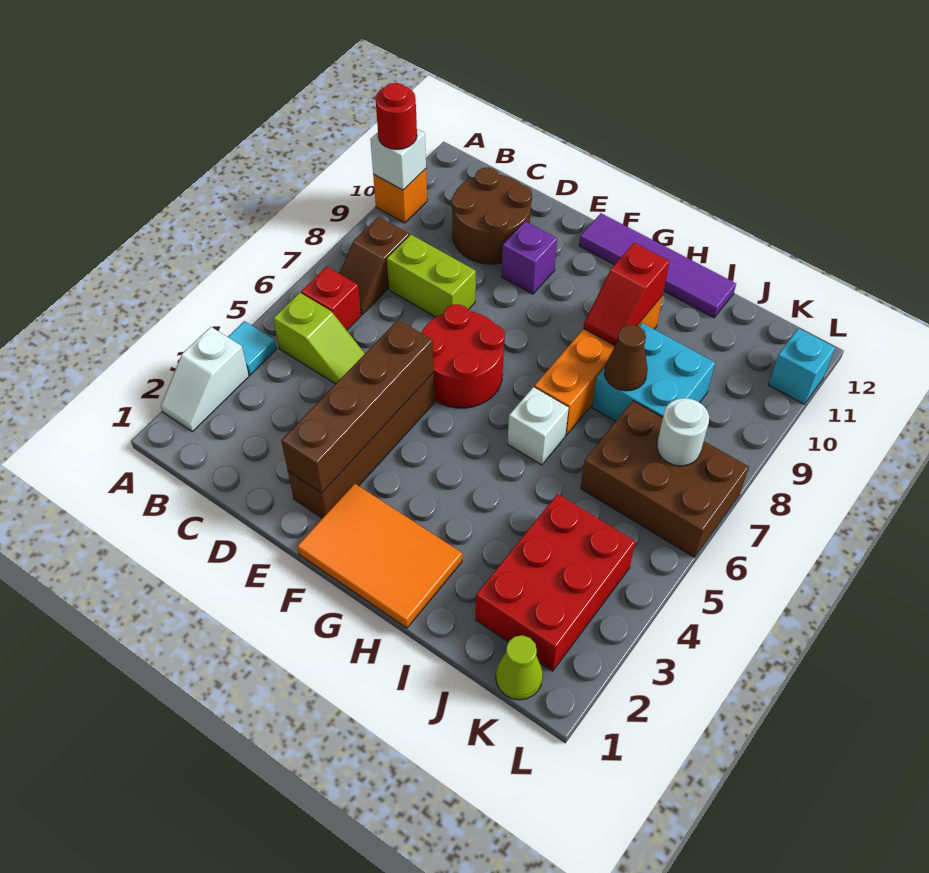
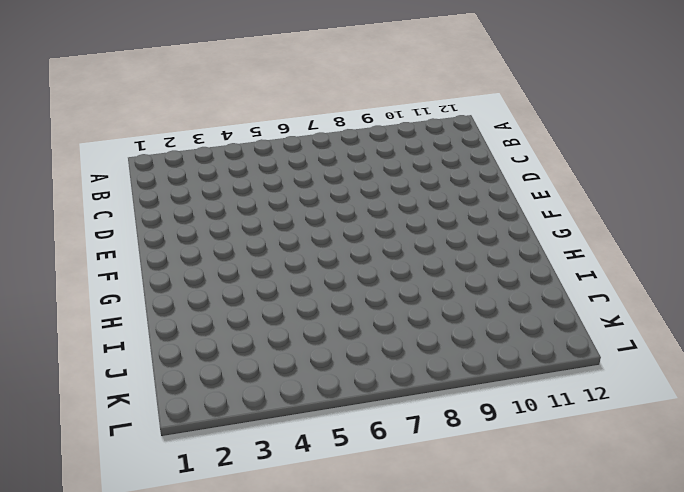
none -> white 1x2 slope [161,327,249,432]
none -> cyan 1x1 tile [228,321,276,375]
none -> orange 1x1 brick [373,169,427,223]

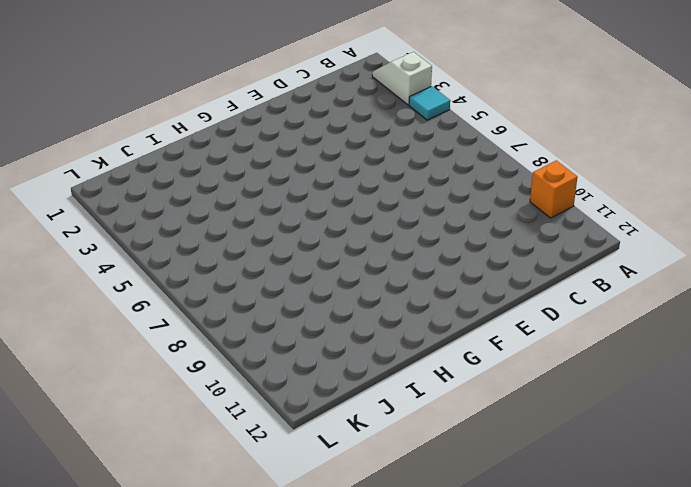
none -> lime 1x2 slope [273,293,365,384]
none -> red 1x1 brick [301,267,361,330]
none -> brown 1x2 slope [339,217,409,314]

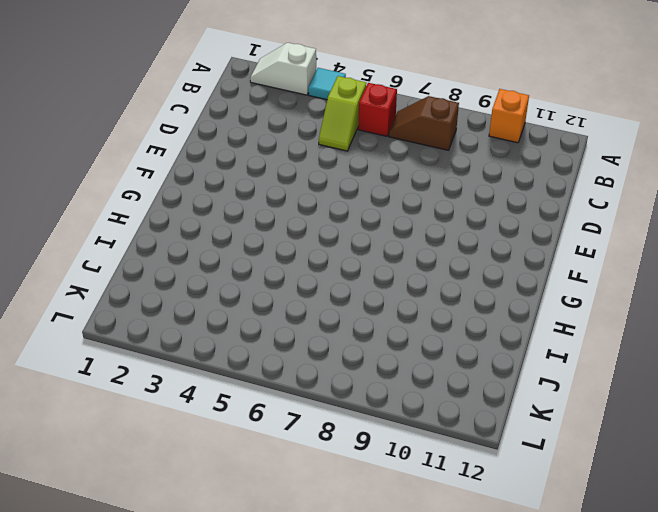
none -> lime 1x2 brick [387,235,476,317]
none -> brown 2x2 round brick [451,167,532,264]
none -> brown 1x4 brick [288,373,435,518]

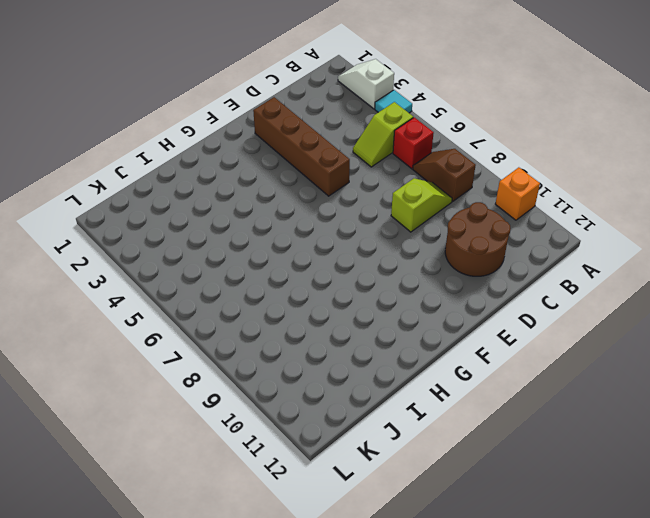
lime 1x2 slope [391,178,452,232] -> lime 1x2 brick [387,235,476,317]
none -> red 2x2 round brick [422,304,505,408]
none -> purple 1x1 brick [502,221,557,294]
none -> orange 2x3 tile [297,484,462,628]

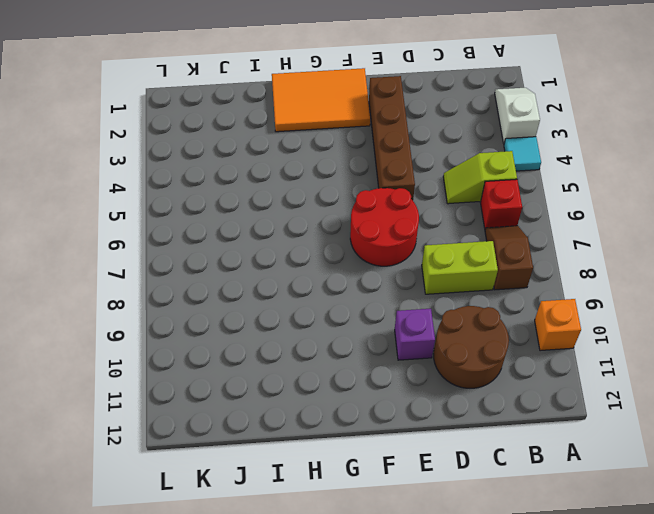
none -> purple 1x4 tile [579,213,736,318]
none -> white 1x1 brick [508,387,569,465]
none -> orange 1x4 brick [535,295,663,435]

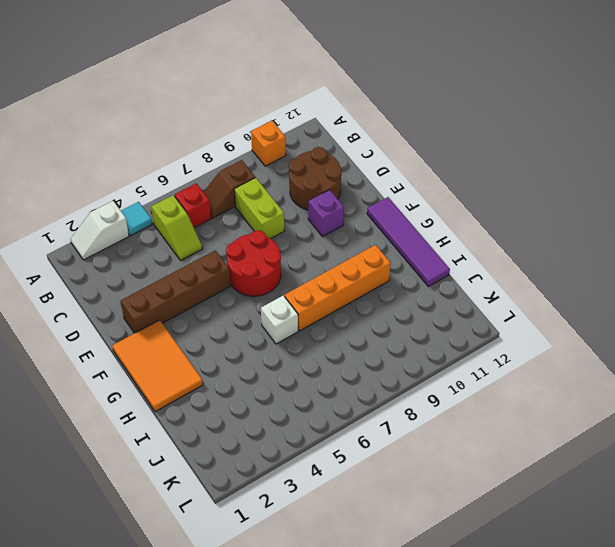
none -> cyan 2x2 brick [592,323,715,421]
none -> red 2x3 brick [476,494,635,671]
none -> brown 2x3 brick [581,401,749,557]

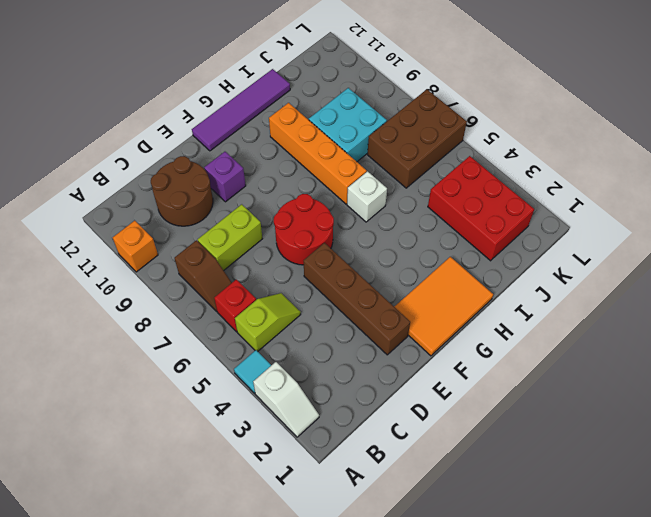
none -> lime 1x1 cone [496,635,543,700]
none -> cyan 1x1 brick [769,328,835,404]
none -> white 1x1 brick [370,129,426,190]

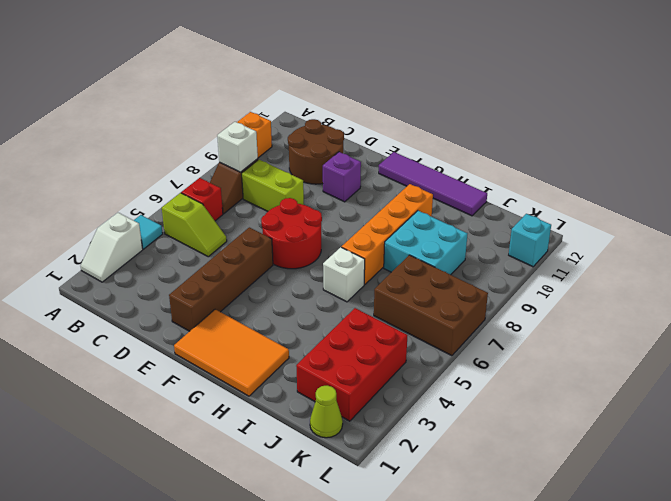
white 1x1 brick [217,122,258,172] -> white 1x1 brick moved to [370,129,426,190]
none -> brown 1x4 brick [281,320,434,493]
none -> red 1x2 slope [584,243,669,346]
none -> brown 1x1 cone [605,325,648,391]

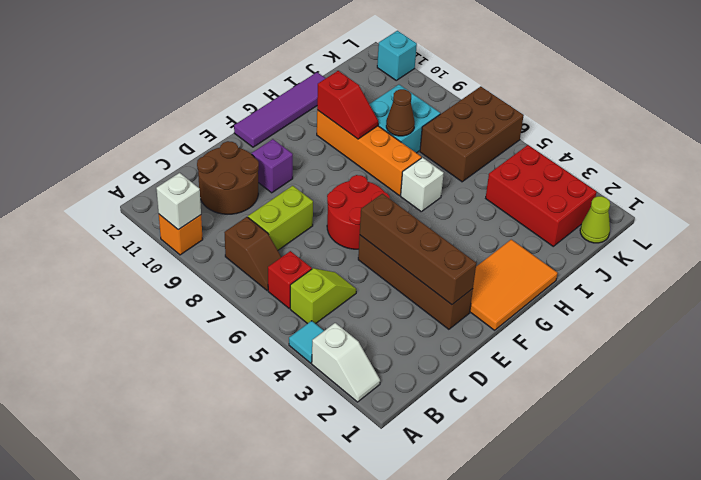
none -> white 1x1 round brick [657,398,709,466]
none -> red 1x1 round brick [376,83,417,149]

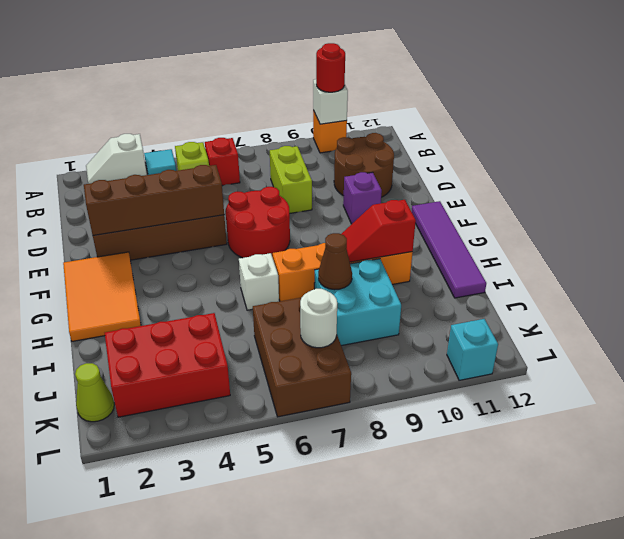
none -> brown 1x2 slope [339,217,409,314]

